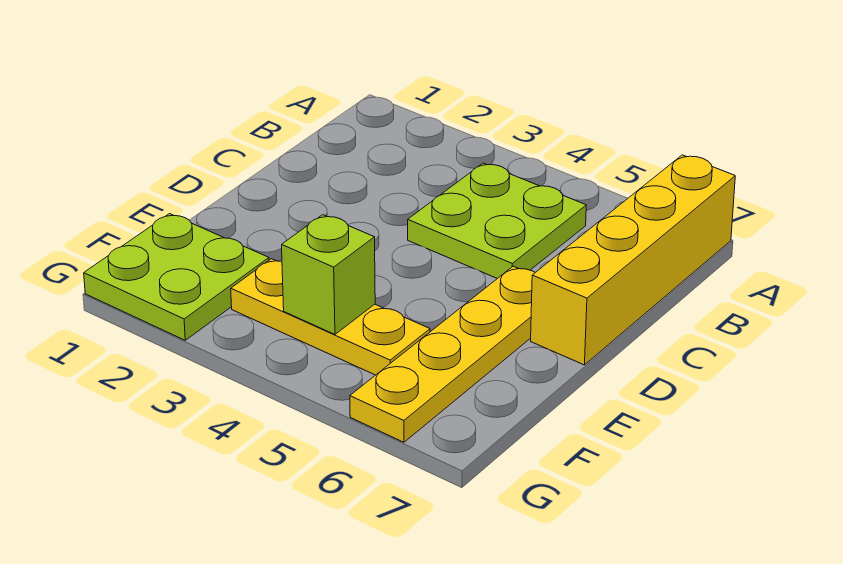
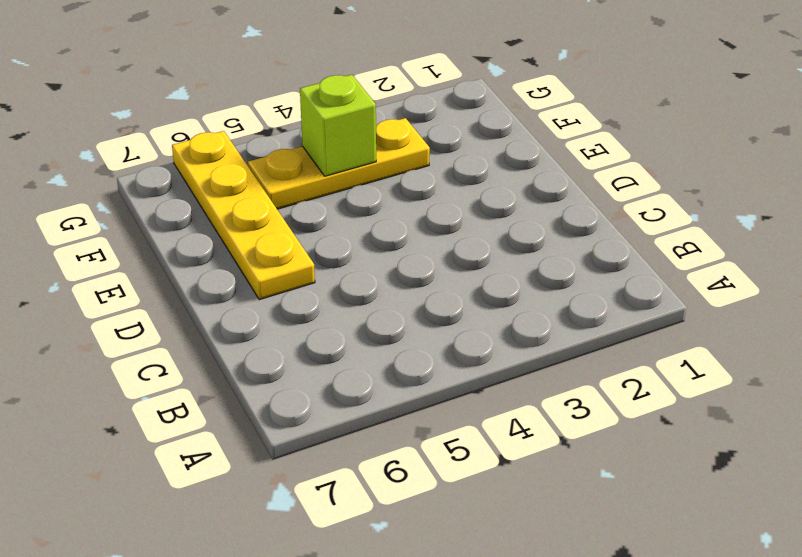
none -> yellow 1x4 brick [531,155,735,365]
none -> lime 2x2 plate [408,163,586,279]

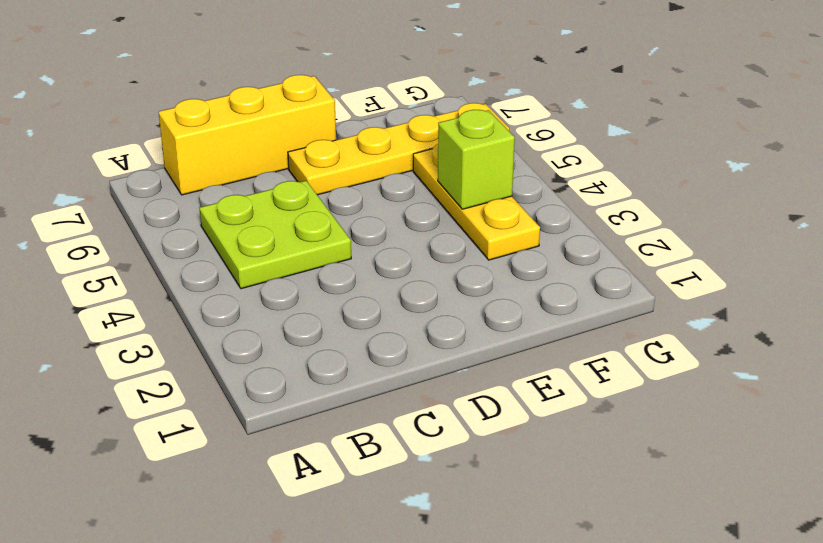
yellow 1x3 brick [159,75,336,195] -> yellow 1x4 brick [531,155,735,365]
none -> lime 2x2 plate [84,214,269,340]

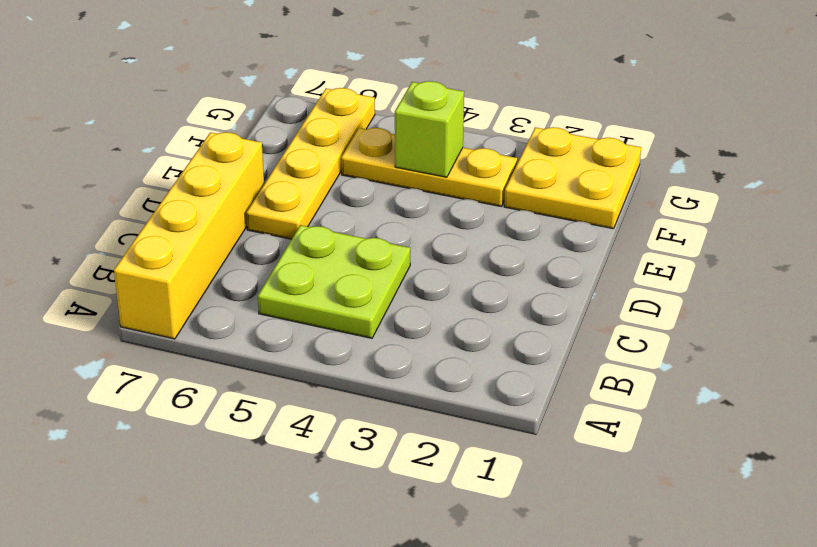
yellow 2x2 plate [504,127,641,229] -> lime 2x2 plate [84,214,269,340]

